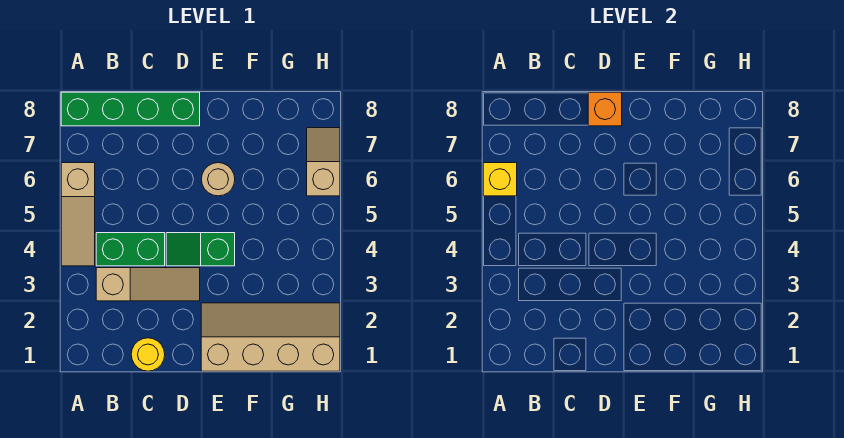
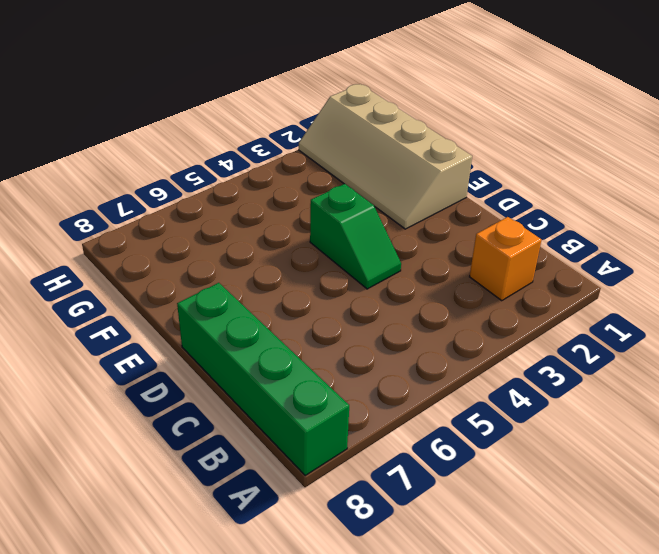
orange 1x1 brick [470,217,541,301] -> orange 1x1 brick moved to [588,92,622,126]
none -> tan 1x3 slope [61,163,95,266]
none -> tan 1x3 slope [96,268,200,301]

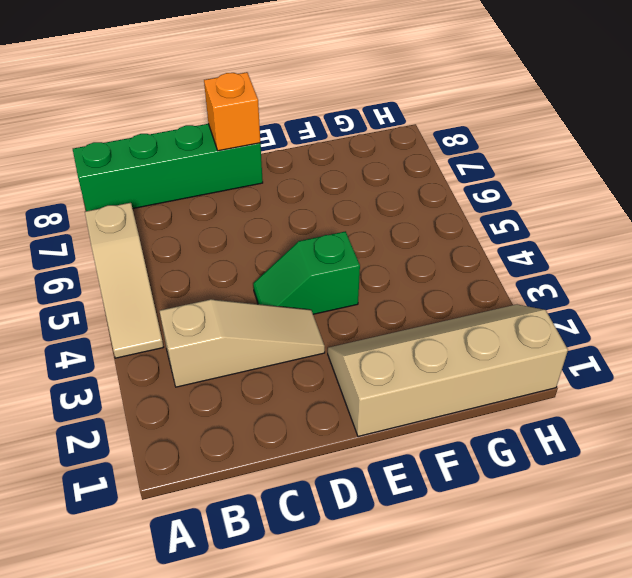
none -> green 1x2 brick [96,233,165,266]
none -> yellow 1x1 round brick [131,338,165,371]

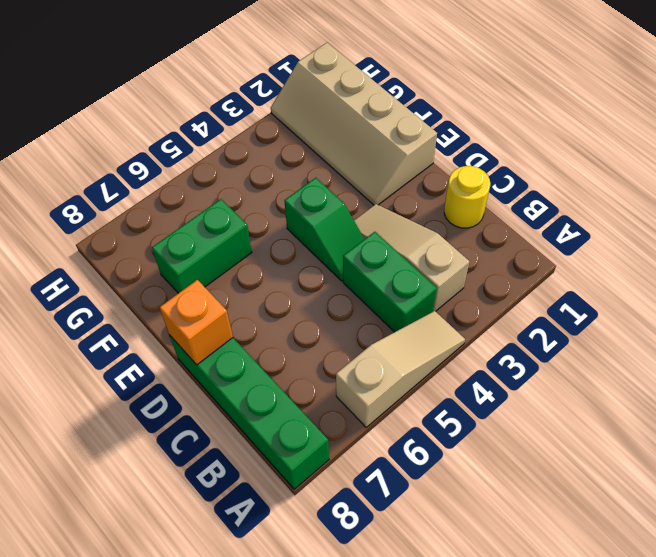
green 1x2 brick [152,199,252,293] -> none
none -> tan 1x1 round brick [201,163,235,196]
none -> tan 1x2 slope [307,128,340,196]

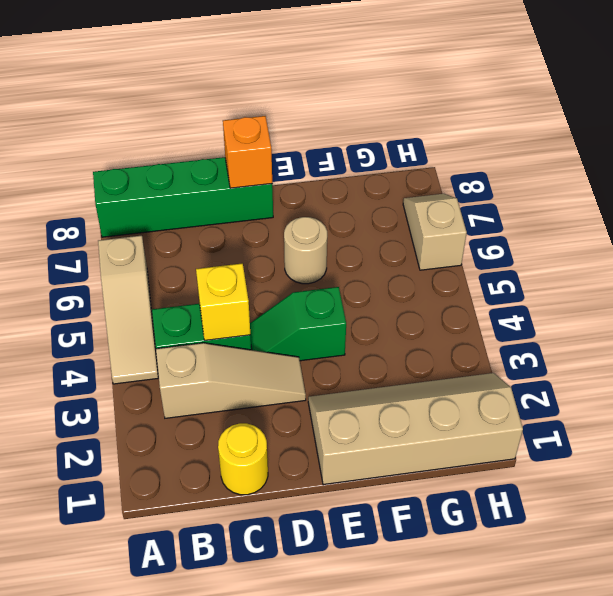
yellow 1x1 brick [196,263,250,340] -> yellow 1x1 brick moved to [483,163,517,196]

